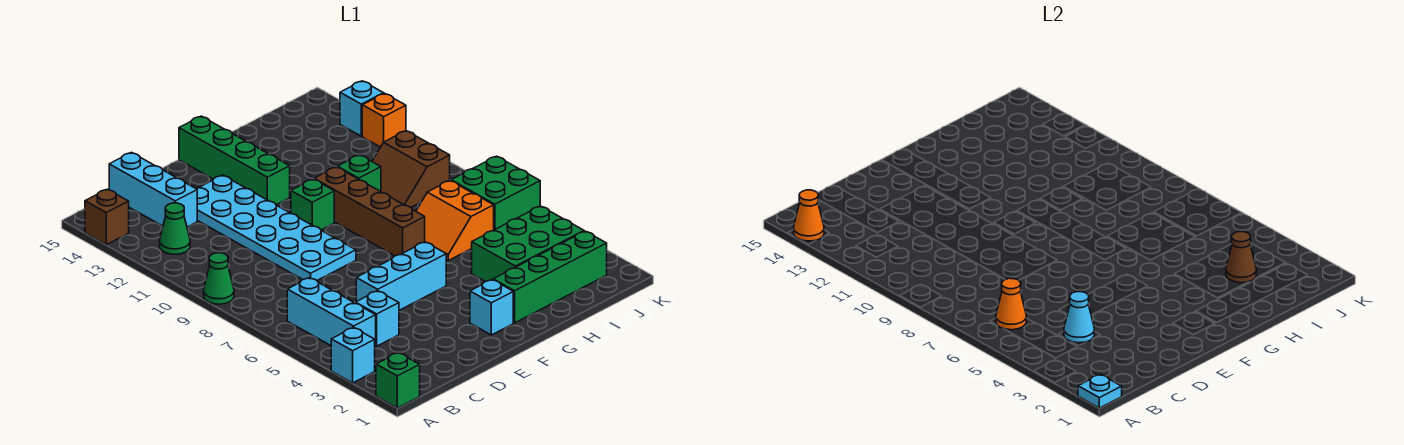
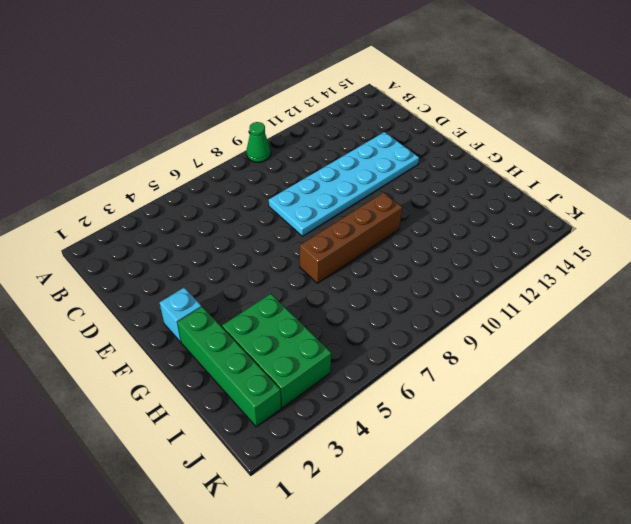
none -> green 1x1 brick [376,353,420,408]
none -> cyan 1x1 brick [331,327,375,383]
none -> brown 1x1 brick [85,189,129,245]

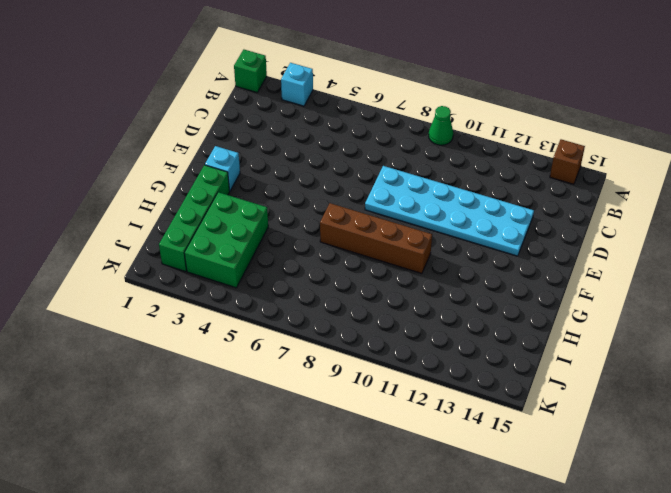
none -> cyan 1x3 brick [287,278,376,347]
none -> green 1x1 cone [160,203,190,254]
none -> cyan 1x1 brick [355,291,399,346]

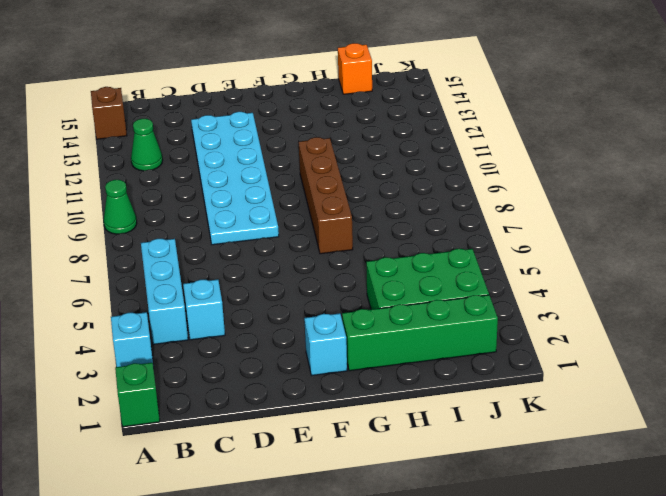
orange 1x1 brick [338,43,372,94] -> orange 1x1 brick moved to [362,93,406,147]
none -> cyan 1x3 brick [109,152,197,227]
none -> cyan 1x3 brick [356,242,446,310]
none -> green 1x1 brick [291,179,334,230]

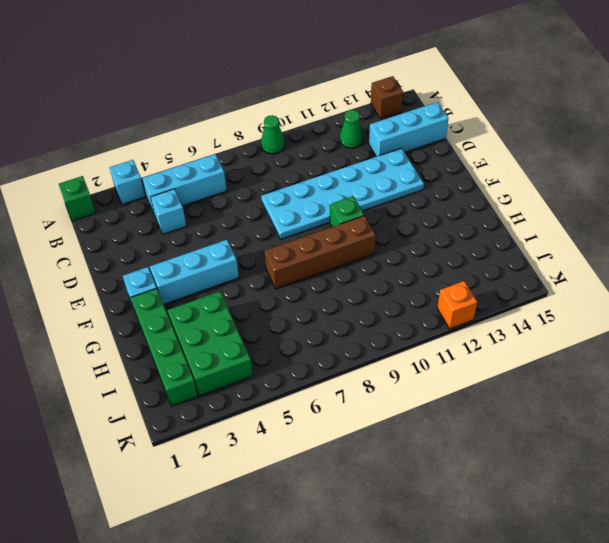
cyan 1x3 brick [150,240,239,304] -> cyan 1x3 brick turned to [356,242,446,310]
none -> green 1x4 brick [179,116,290,205]
none -> orange 2x2 slope [416,181,494,260]
none -> green 1x1 brick [337,155,381,192]

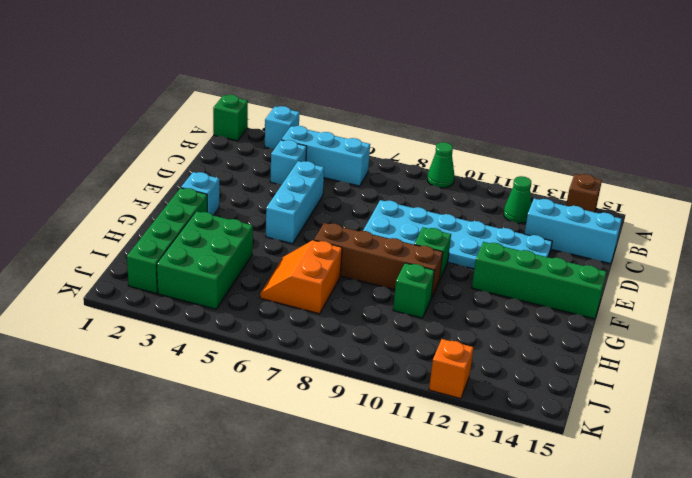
orange 2x2 slope [260,240,342,314] -> orange 2x2 slope turned to [416,181,494,260]
none -> brown 2x2 slope [372,131,450,207]
none -> green 2x2 brick [451,156,540,230]
none -> cyan 1x1 brick [340,81,384,136]

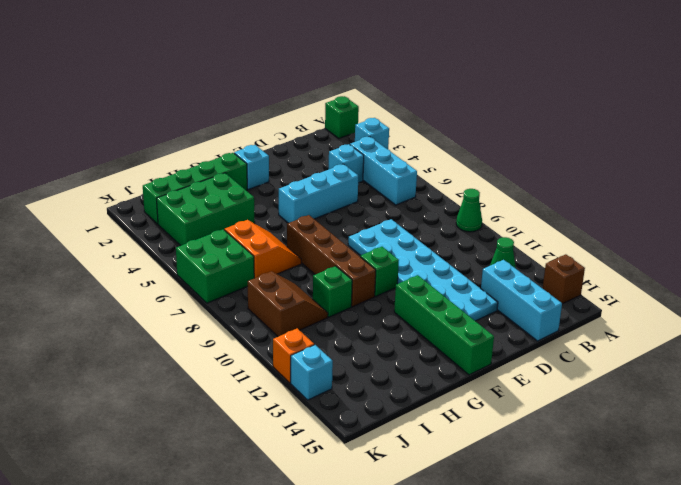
none -> cyan 1x1 plate [1078,374,1122,408]
none -> orange 1x1 cone [794,190,824,241]
none -> orange 1x1 cone [996,278,1026,330]

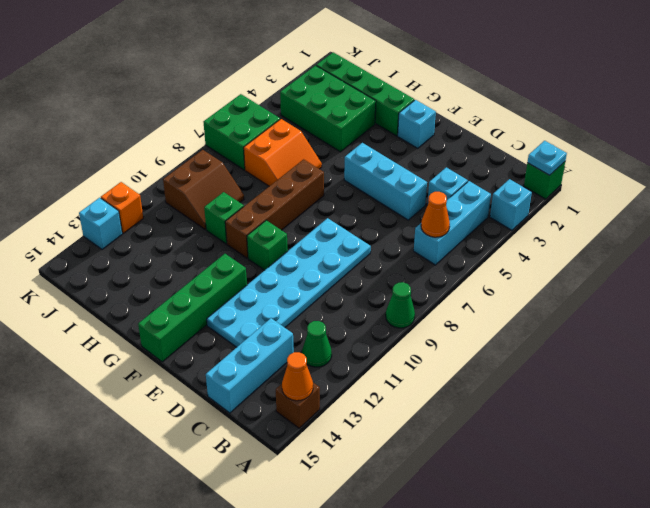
none -> cyan 1x1 cone [1064,292,1094,343]
none -> brown 1x1 cone [1226,232,1256,283]

